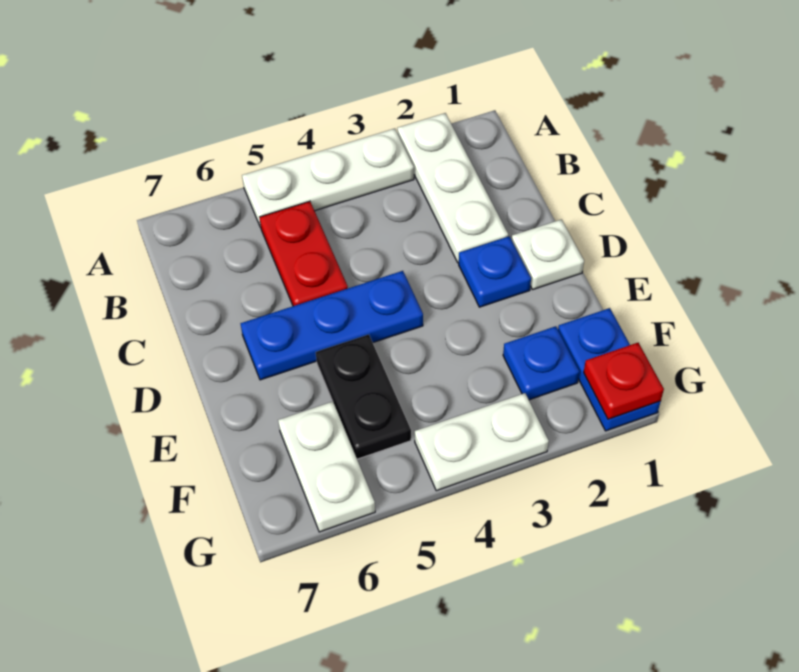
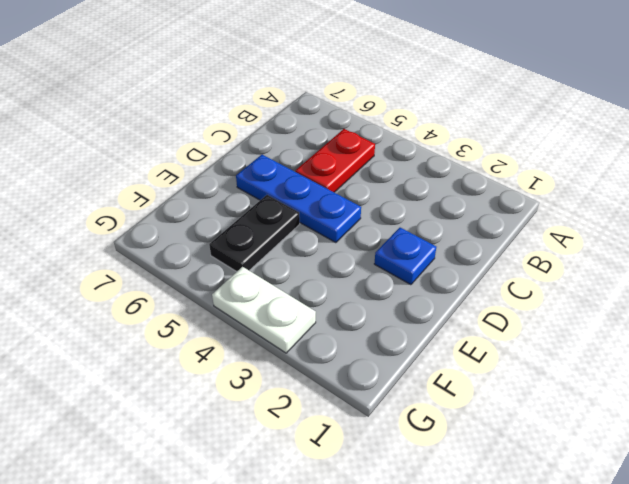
none -> white 1x3 plate [397,113,508,263]
none -> white 1x3 plate [242,129,414,227]
none -> white 1x1 plate [512,219,584,290]

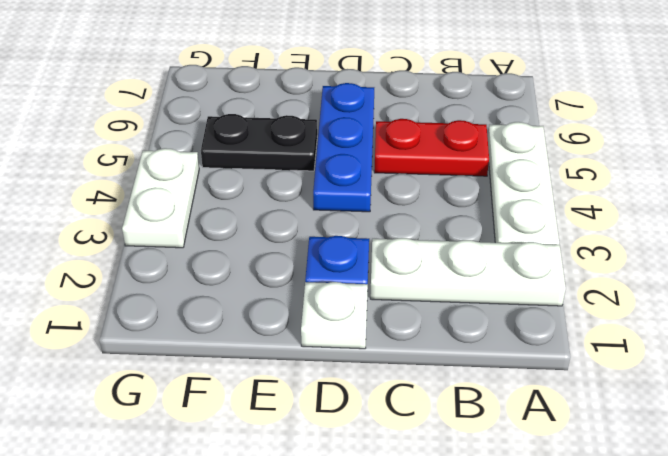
none -> blue 1x2 plate [558,308,661,431]
none -> blue 1x1 plate [503,326,579,400]
none -> white 1x2 plate [278,401,375,532]

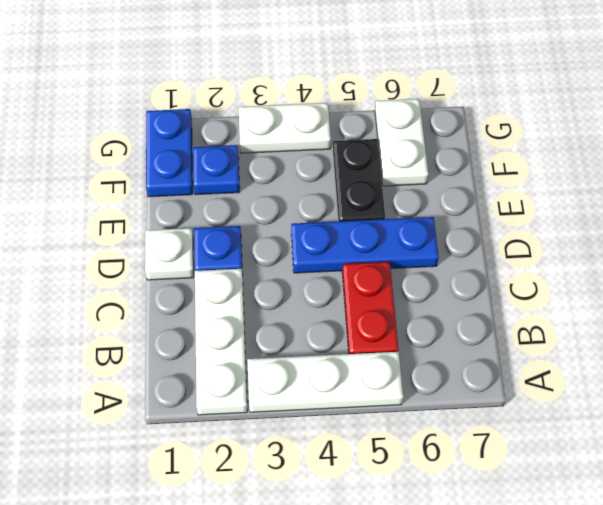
none -> red 1x1 plate [584,343,664,419]

